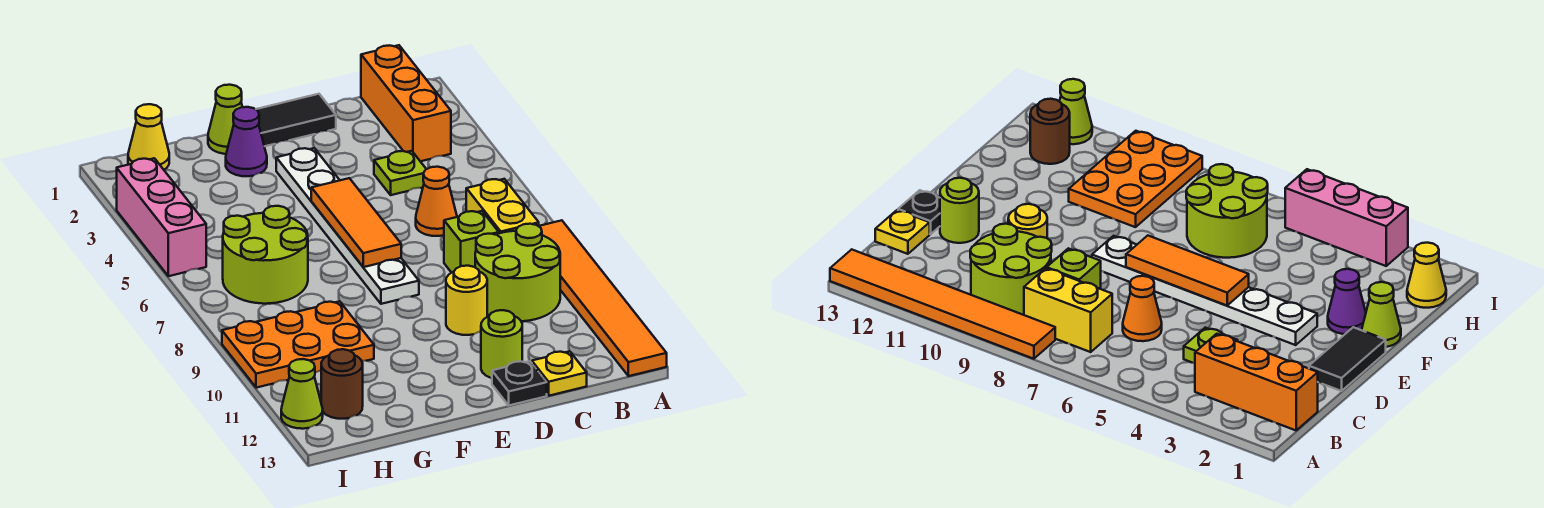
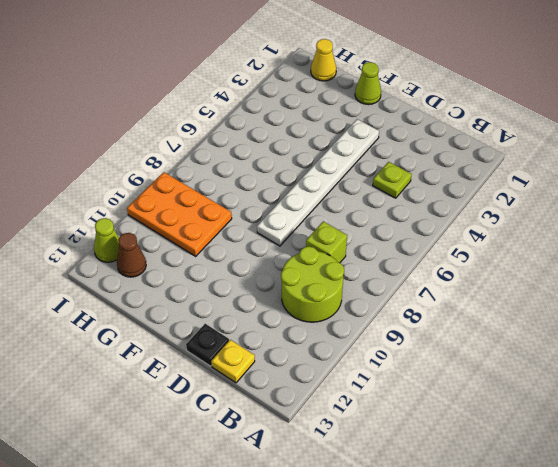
brown 1x1 cone [117,233,146,277] -> brown 1x1 round brick [321,349,363,419]
none -> orange 1x6 tile [539,220,667,376]
none -> orange 1x3 brick [361,45,451,161]
none -> yellow 1x2 brick [466,179,539,233]

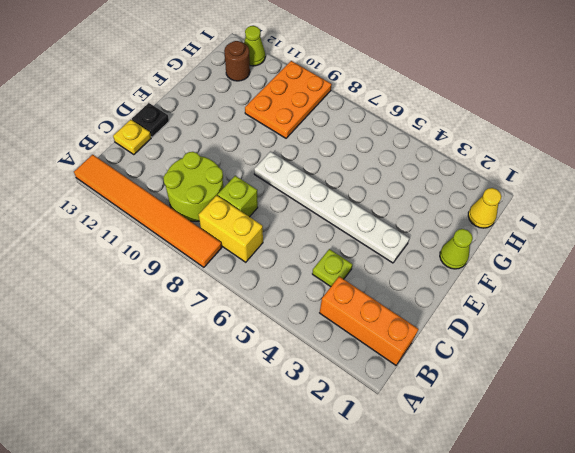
none -> orange 1x1 cone [416,167,457,236]
none -> black 1x2 tile [256,94,336,146]
none -> yellow 1x1 round brick [446,266,487,335]

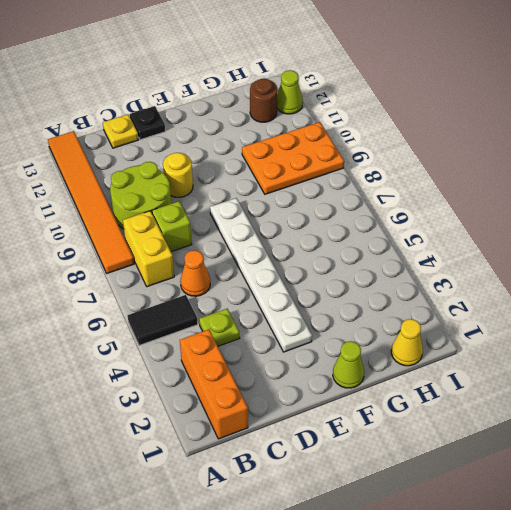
black 1x2 tile [127,295,198,345] -> black 1x2 tile moved to [256,94,336,146]
none -> lime 1x1 round brick [481,310,522,378]
none -> purple 1x1 cone [226,107,267,176]
none -> lime 2x2 round brick [223,206,308,304]

